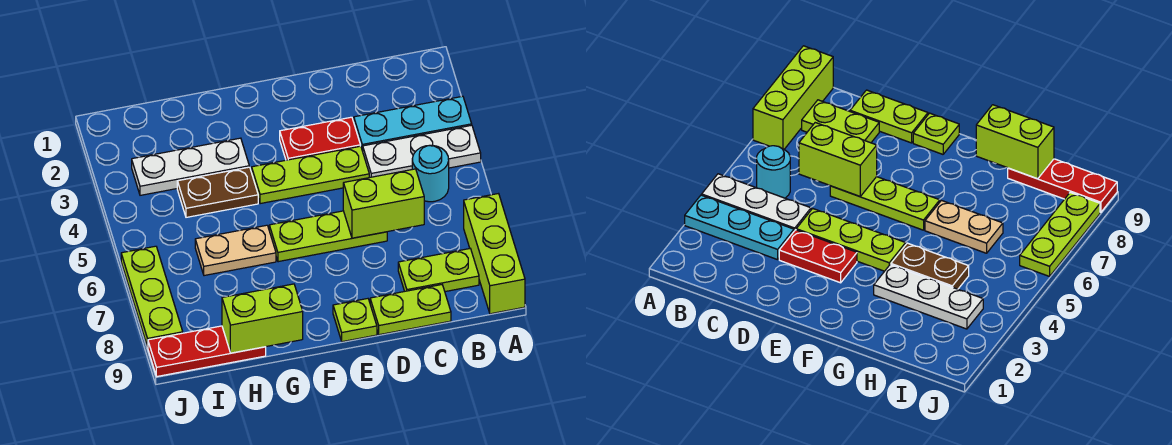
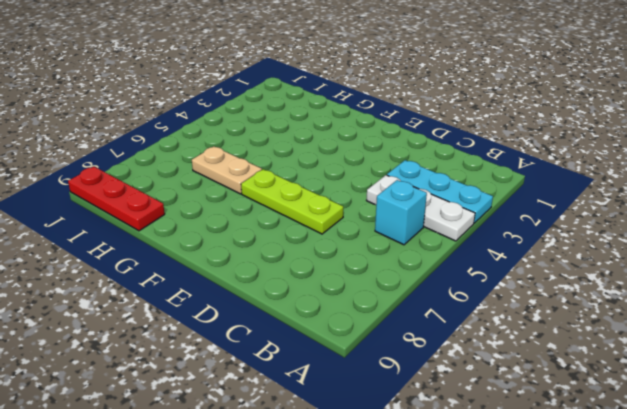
cyan 1x1 brick [375,180,427,245] -> cyan 1x1 round brick [412,145,449,202]
none -> lime 1x3 brick [464,194,525,314]
none -> lime 1x2 plate [398,249,479,292]
none -> lime 1x2 plate [370,285,451,335]

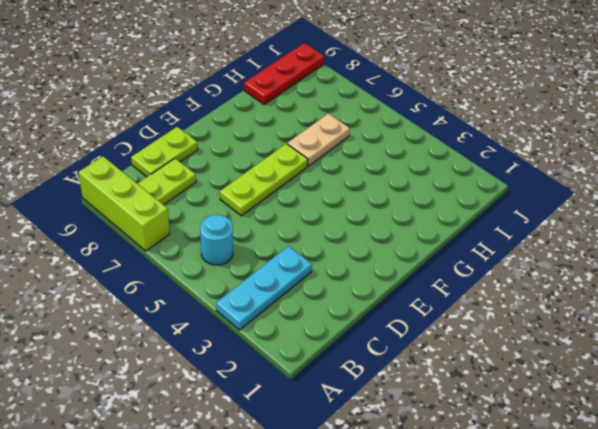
none -> white 1x3 plate [363,125,481,178]
none -> red 1x2 plate [280,117,360,160]
none -> lime 1x3 plate [252,146,369,204]

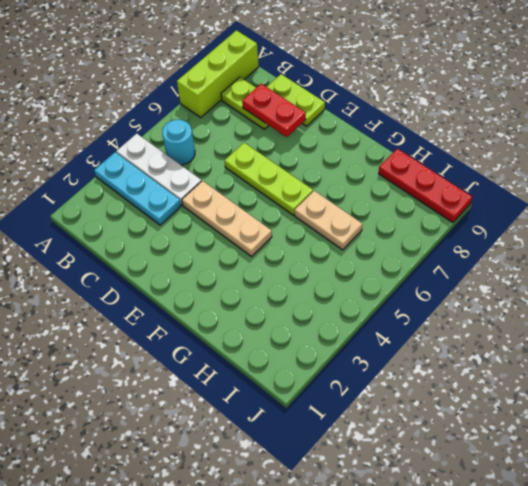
red 1x2 plate [242,84,306,137] -> red 1x2 plate moved to [280,117,360,160]
tan 1x3 plate [182,181,272,257] -> lime 1x3 plate [252,146,369,204]
none -> lime 1x1 plate [333,299,377,342]
none -> white 1x3 plate [132,138,249,195]
none -> brown 1x2 plate [177,167,258,217]

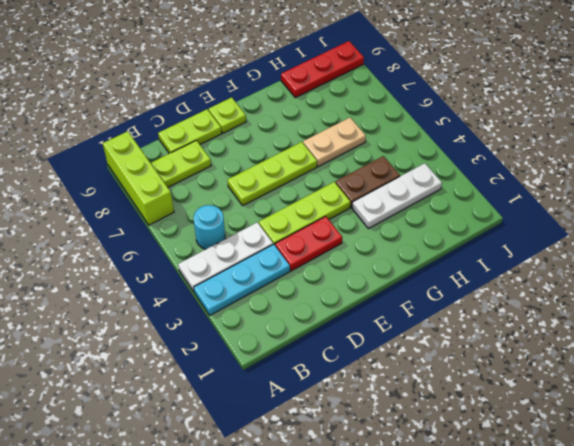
none -> lime 1x3 plate [121,246,183,347]
none -> lime 1x2 brick [343,169,424,238]
none -> lime 1x2 brick [222,284,303,353]

